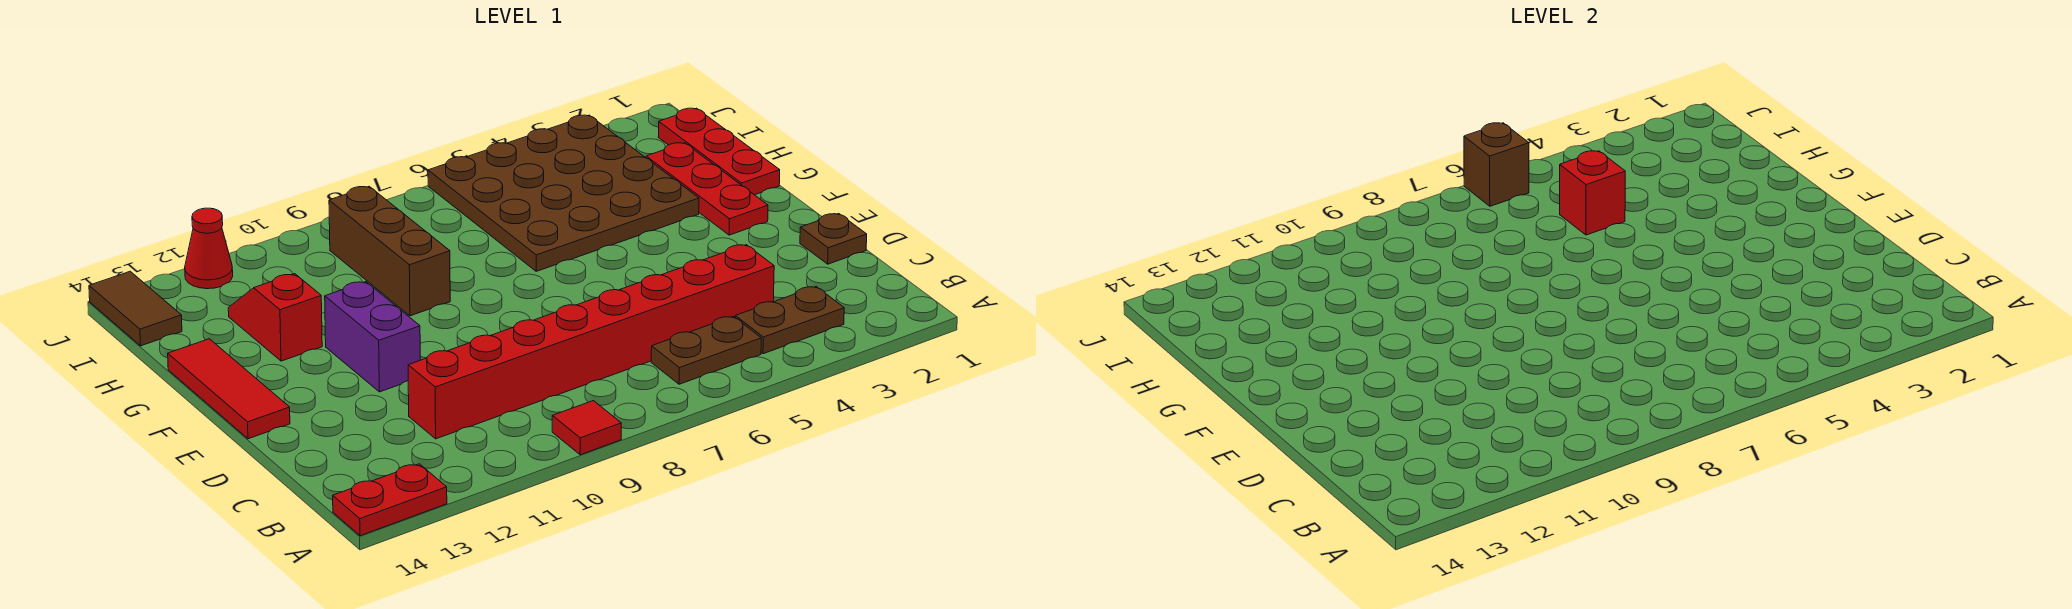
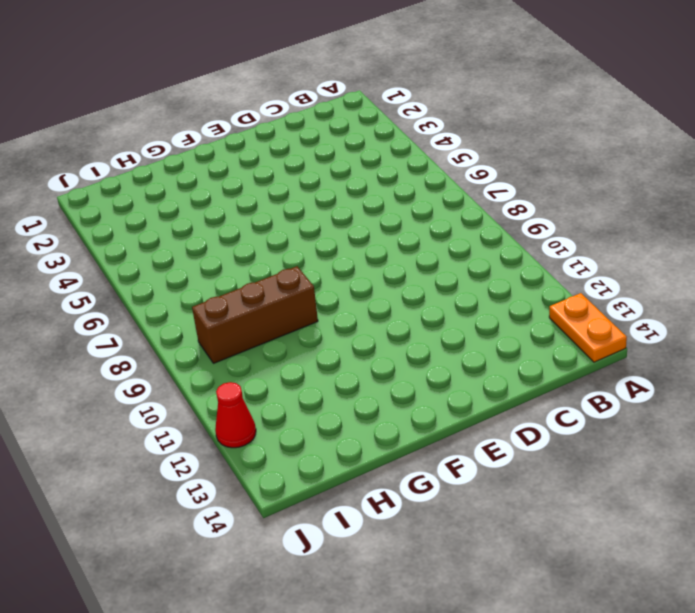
orange 1x2 plate [549,293,627,362] -> red 1x2 plate [333,464,447,536]
none -> red 1x1 tile [552,401,621,455]
none -> brown 1x2 plate [735,287,844,354]
none -> brown 1x2 plate [651,316,761,384]

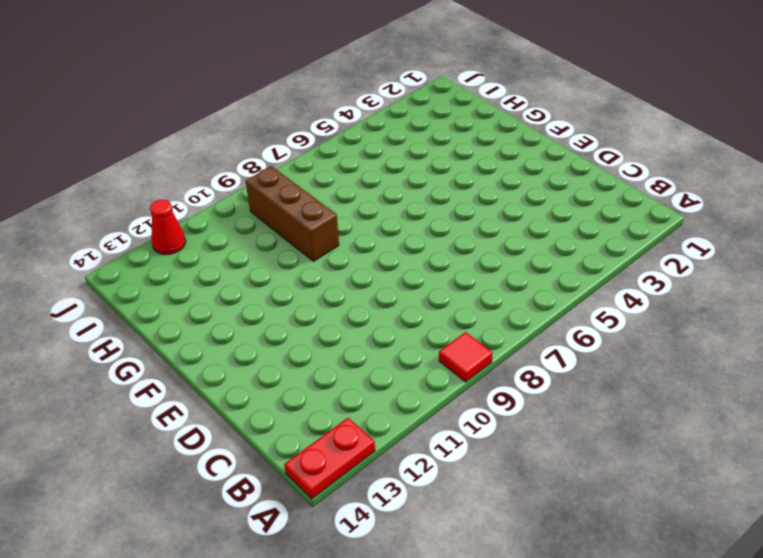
none -> brown 1x2 plate [735,287,844,354]
none -> brown 1x2 plate [651,316,761,384]
none -> red 1x8 brick [408,245,774,439]

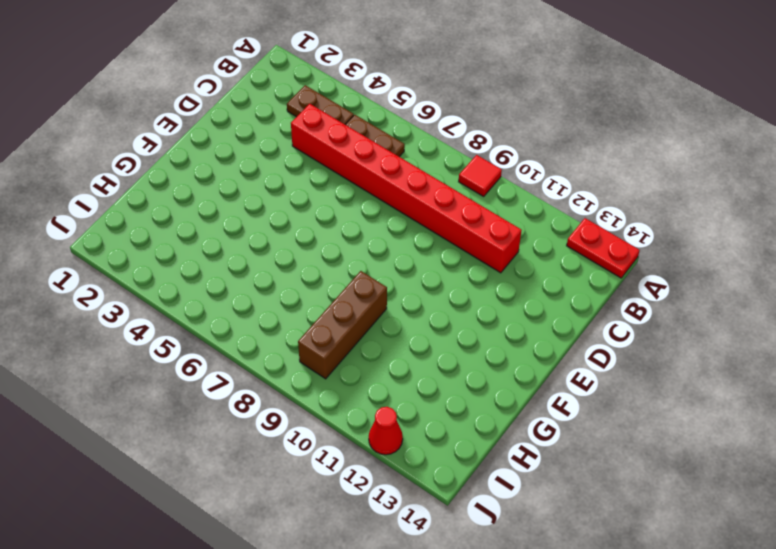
none -> brown 1x1 plate [800,214,867,264]
none -> purple 1x2 brick [325,282,420,392]
none -> red 1x3 tile [168,339,290,439]

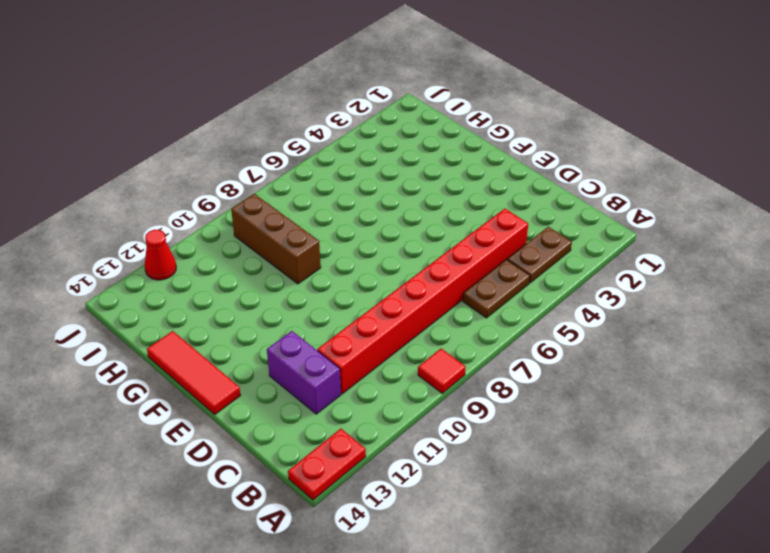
purple 1x2 brick [267,331,341,414] -> purple 1x2 brick moved to [325,282,420,392]
none -> brown 1x1 plate [800,214,867,264]
none -> red 1x3 plate [646,143,768,235]
none -> red 1x3 plate [659,108,780,195]

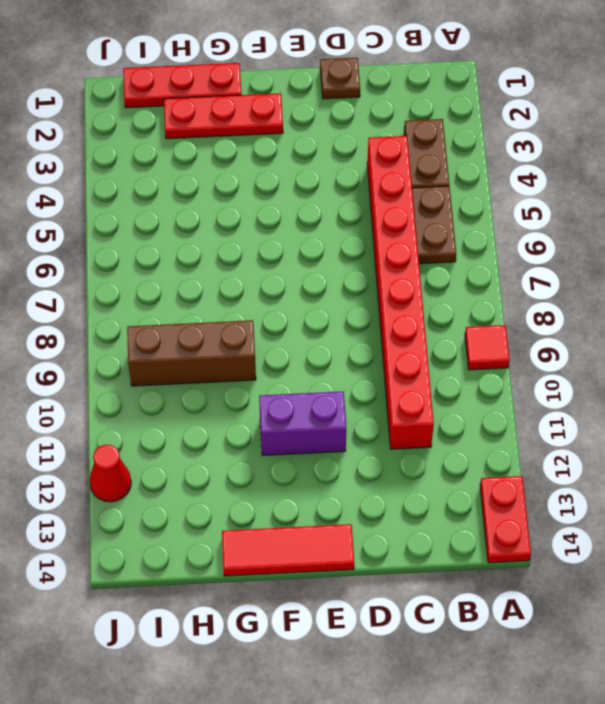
none -> brown 4x4 plate [428,115,699,271]
none -> red 1x2 slope [228,274,322,361]
none -> brown 1x2 tile [89,271,182,346]

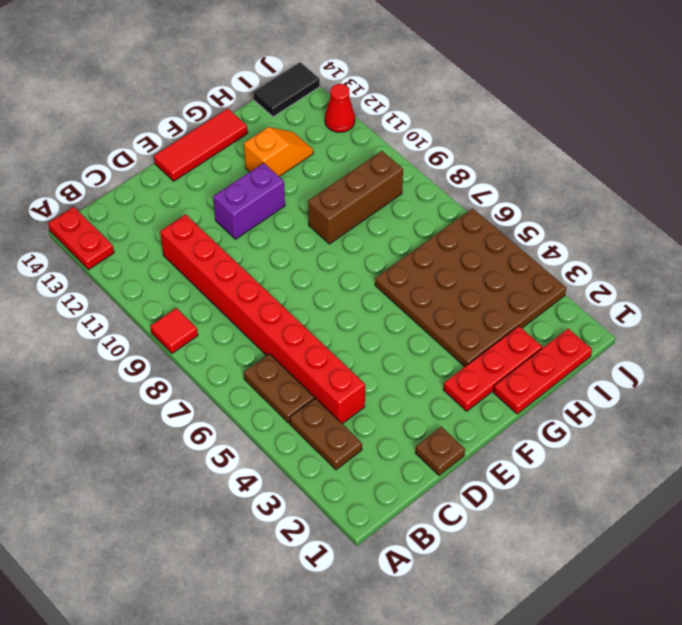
orange 1x2 slope [244,127,313,177] -> red 1x2 slope [228,274,322,361]
black 1x2 tile [253,62,320,117] -> brown 1x2 tile [89,271,182,346]
none -> red 1x1 brick [1560,151,1625,235]
none -> brown 1x1 brick [1464,123,1529,206]

